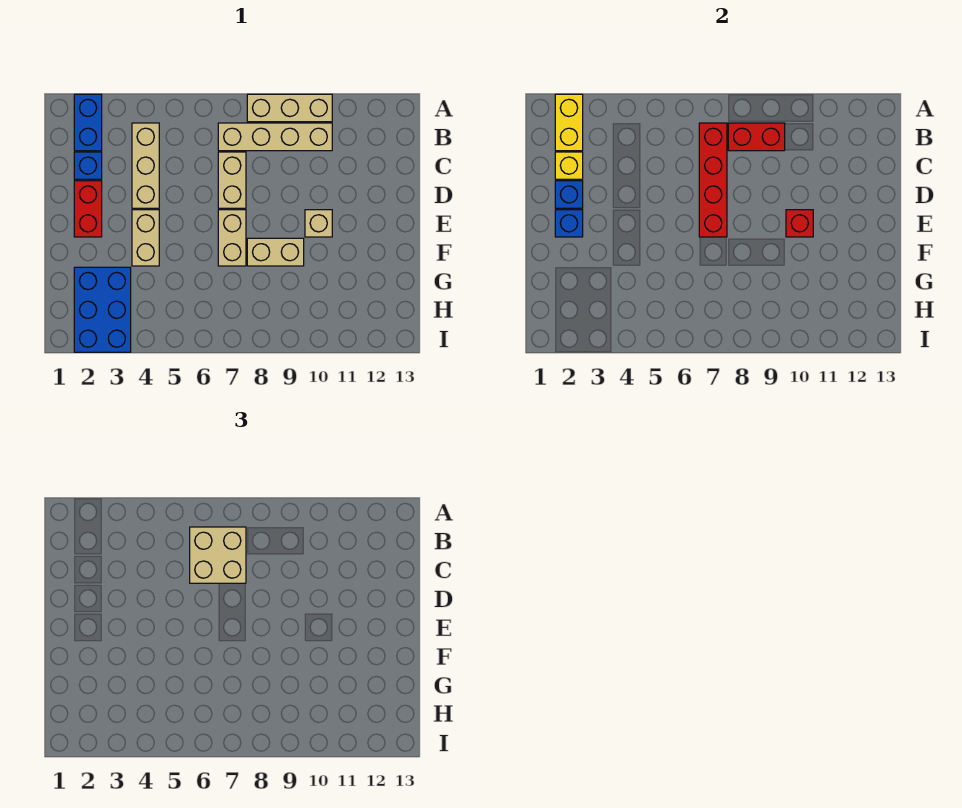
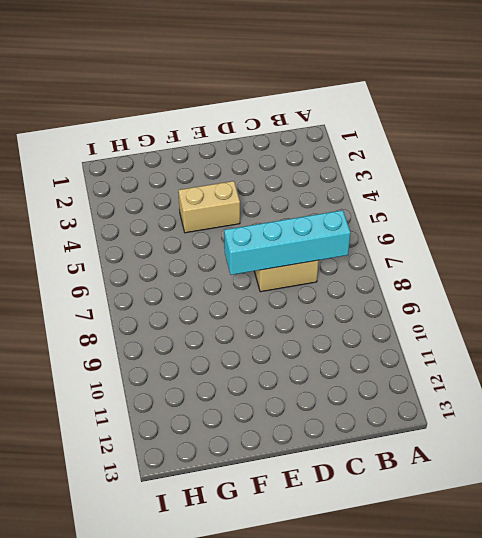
cyan 1x4 brick [224,210,350,275] -> red 1x4 brick [699,123,727,237]
none -> blue 1x2 brick [74,94,102,151]
none -> tan 1x3 brick [247,94,332,122]
none -> tan 1x3 brick [132,123,159,208]

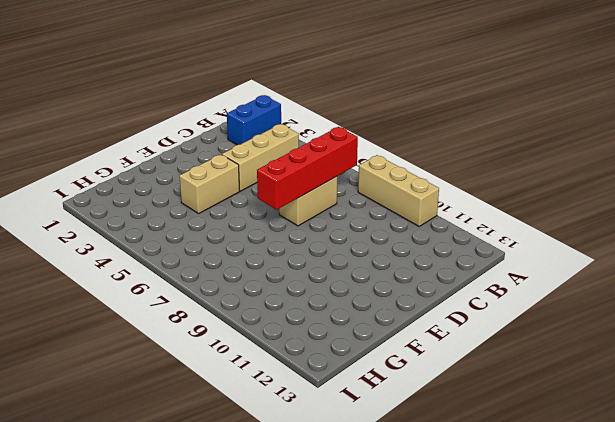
none -> tan 1x4 brick [218,123,332,151]
none -> blue 1x1 brick [74,152,102,179]
none -> red 1x2 brick [74,181,102,237]

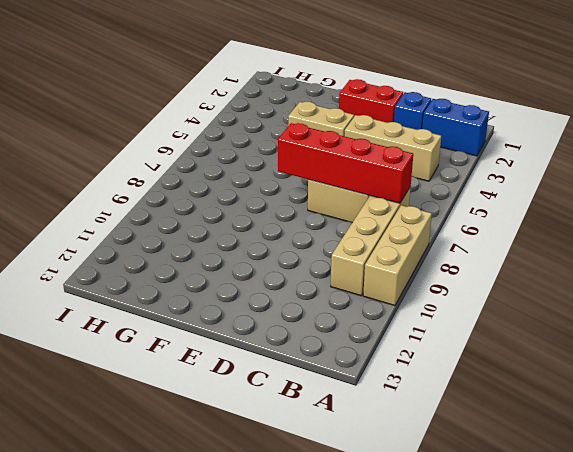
none -> tan 1x2 brick [218,210,246,266]
none -> tan 1x1 brick [305,210,332,237]
none -> tan 1x2 brick [247,238,304,266]

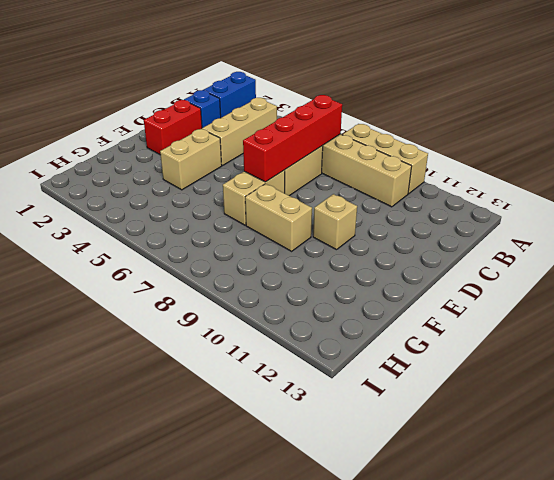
none -> blue 2x3 brick [74,267,131,352]
none -> yellow 1x2 brick [555,94,583,151]
none -> red 1x2 brick [728,123,785,151]

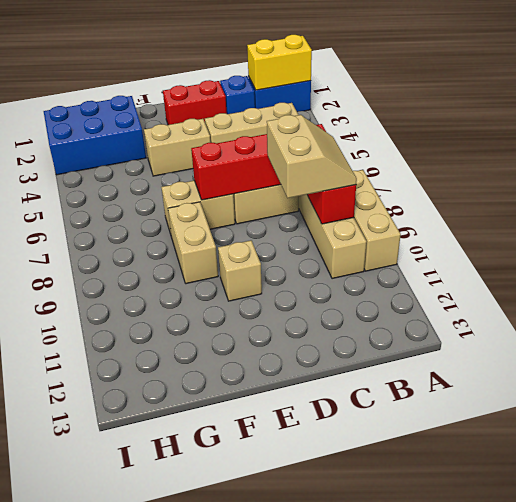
tan 2x2 slope [267,115,357,198] -> none
none -> yellow 1x1 brick [555,152,583,179]
none -> blue 1x1 brick [555,181,583,208]
none -> blue 1x1 brick [555,210,583,237]

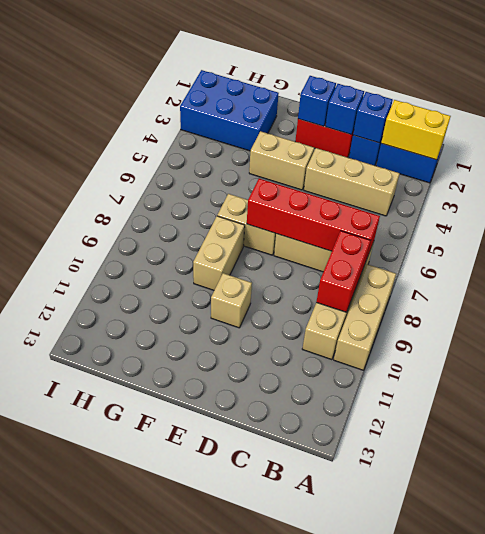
blue 1x1 brick [353,92,393,143] -> yellow 1x1 brick [555,152,583,179]
none -> red 1x1 brick [786,210,813,237]
none -> tan 2x2 brick [190,527,246,583]

